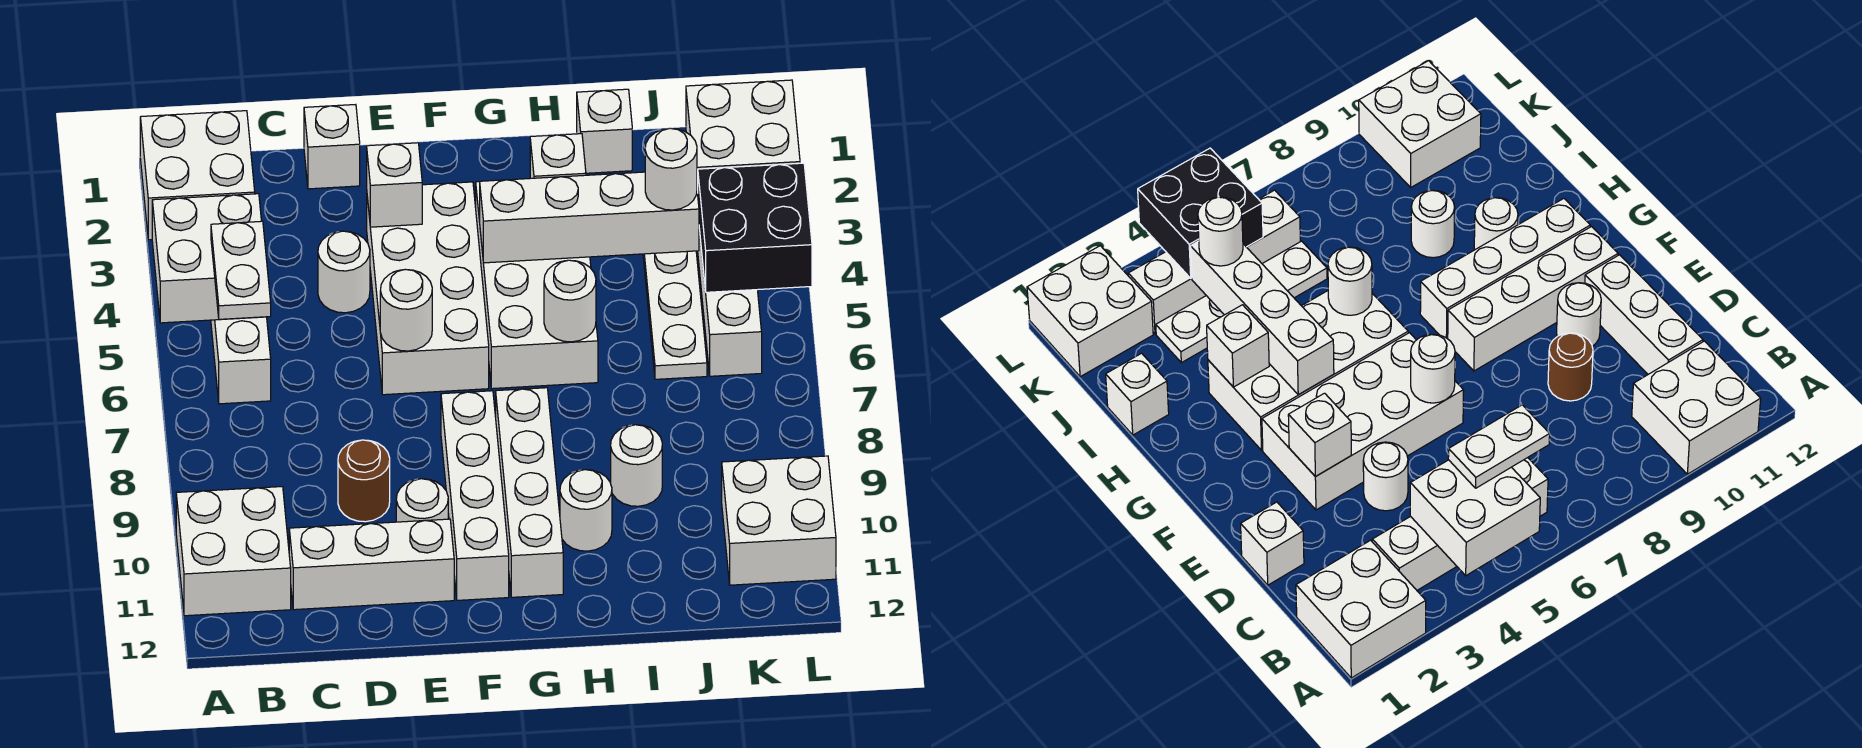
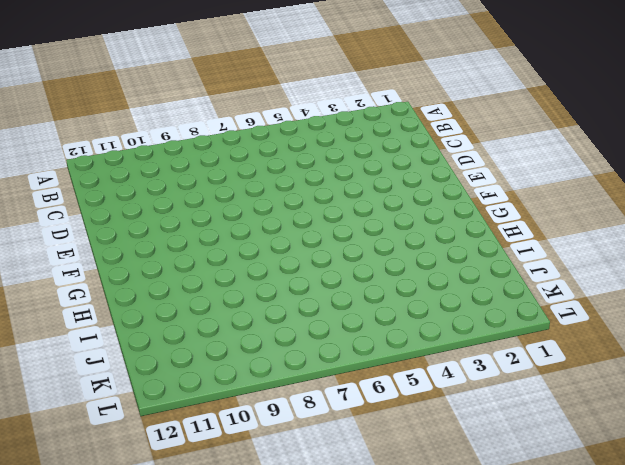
none -> white 2x2 brick [140,111,255,240]
none -> white 2x2 brick [176,487,291,616]
none -> white 1x4 brick [211,317,271,404]

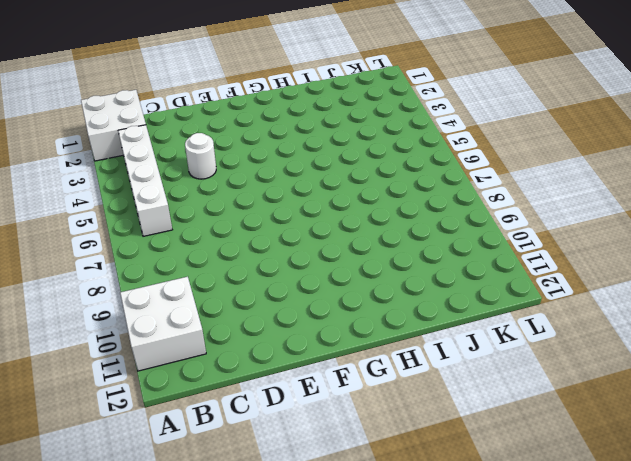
none -> white 1x3 brick [289,519,454,610]
none -> white 1x1 brick [304,105,360,189]
none -> brown 1x1 round brick [338,440,390,522]

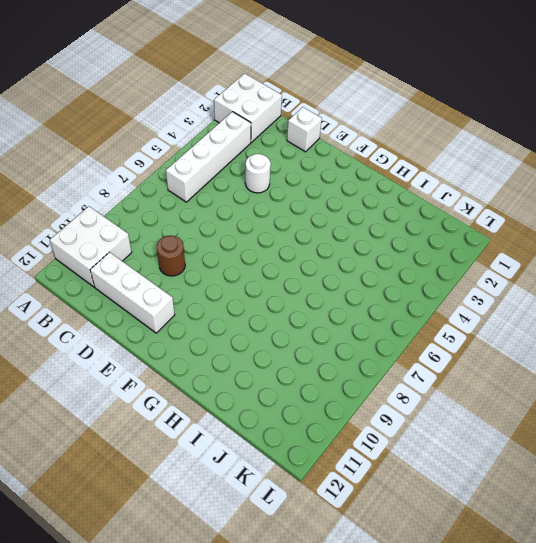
none -> white 2x4 brick [367,182,489,395]
none -> white 1x1 round brick [396,479,448,522]
none -> white 1x4 brick [441,391,509,600]

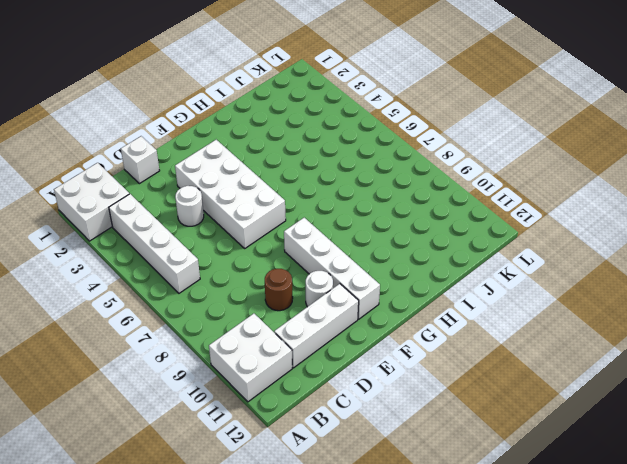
none -> white 2x4 brick [476,182,598,389]
none -> white 1x4 brick [496,388,563,597]
none -> white 1x1 round brick [560,470,612,551]

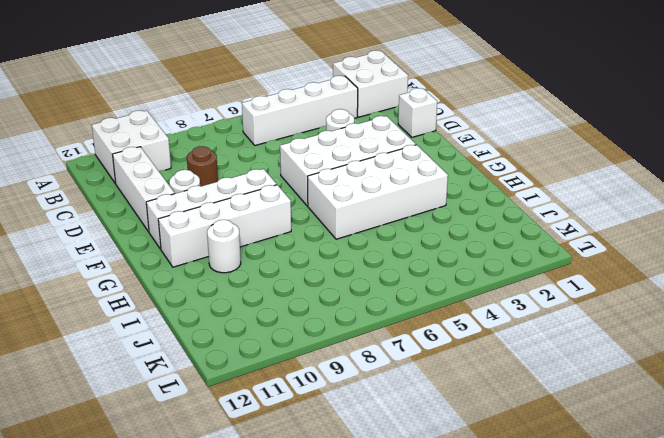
none -> white 1x1 brick [577,89,632,173]
none -> white 1x1 round brick [611,425,662,506]
none -> white 1x4 plate [643,251,707,379]

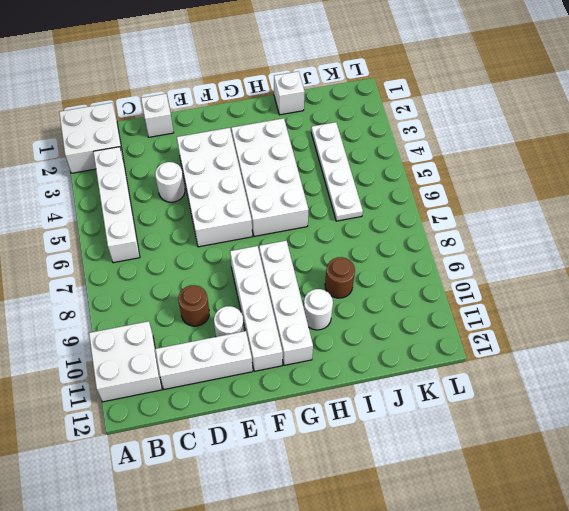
brown 1x1 round brick [325,257,355,298] -> white 1x1 round brick [611,425,662,506]
none -> white 2x2 brick [686,80,800,169]
none -> white 1x4 brick [697,169,762,376]
none -> white 2x2 brick [722,456,836,585]

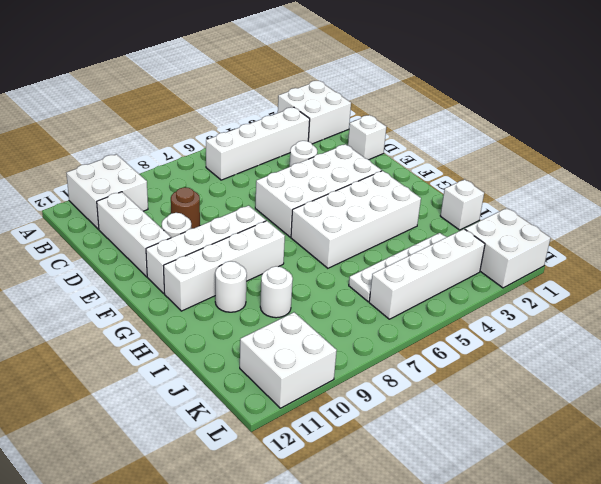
none -> white 2x2 brick [152,194,261,323]
none -> white 1x1 brick [367,143,422,227]
none -> white 1x1 round brick [380,269,432,351]

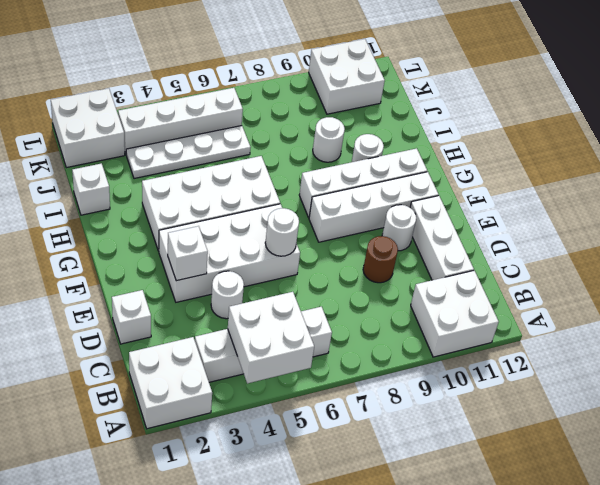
none -> white 1x4 brick [480,172,699,263]
none -> white 1x1 brick [530,134,586,178]
none -> white 1x1 round brick [544,260,596,342]

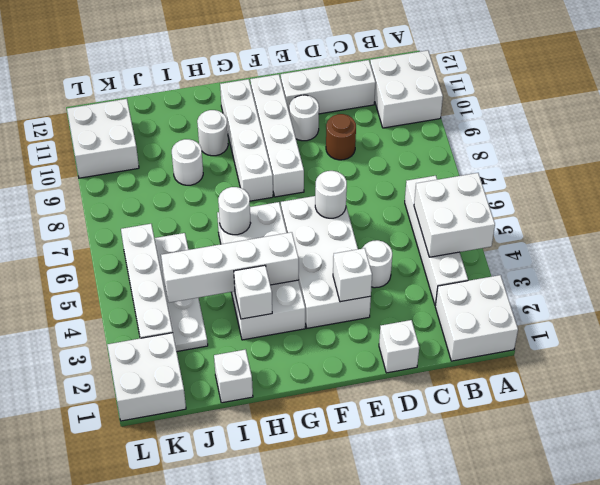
none -> black 2x2 brick [698,163,812,292]
none -> white 1x2 plate [211,221,271,319]
none -> white 1x1 round brick [645,128,697,210]

